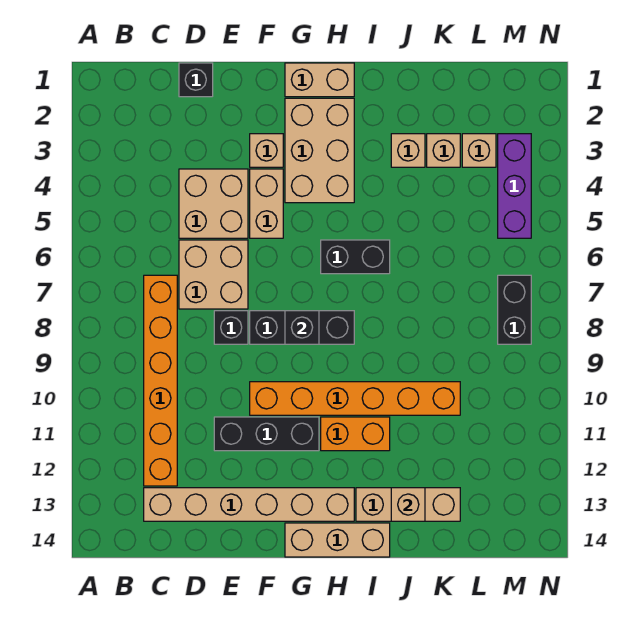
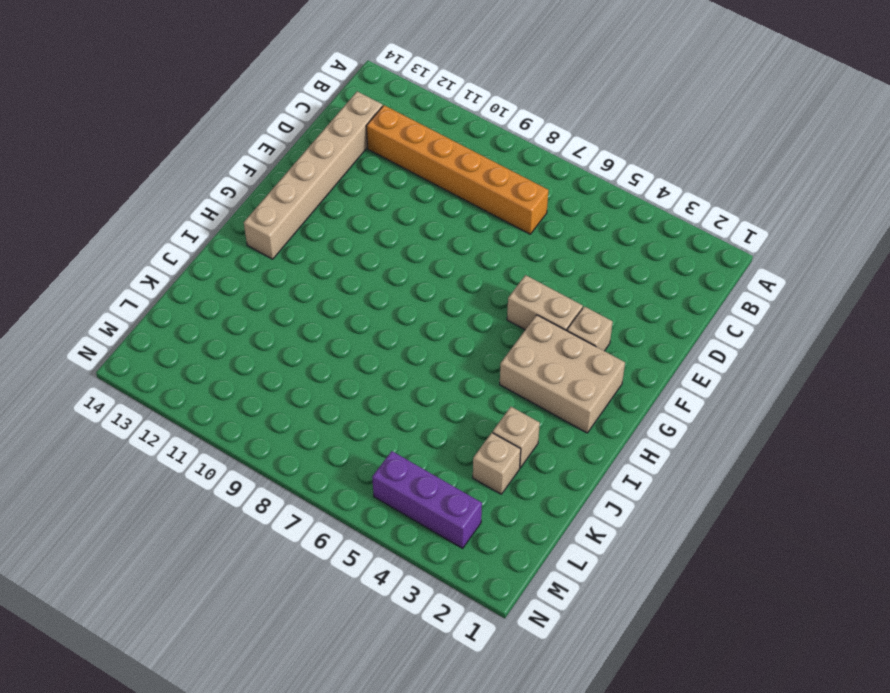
none -> black 1x1 brick [179,63,213,97]
none -> tan 2x2 brick [179,169,248,238]
none -> tan 2x2 brick [179,240,248,309]

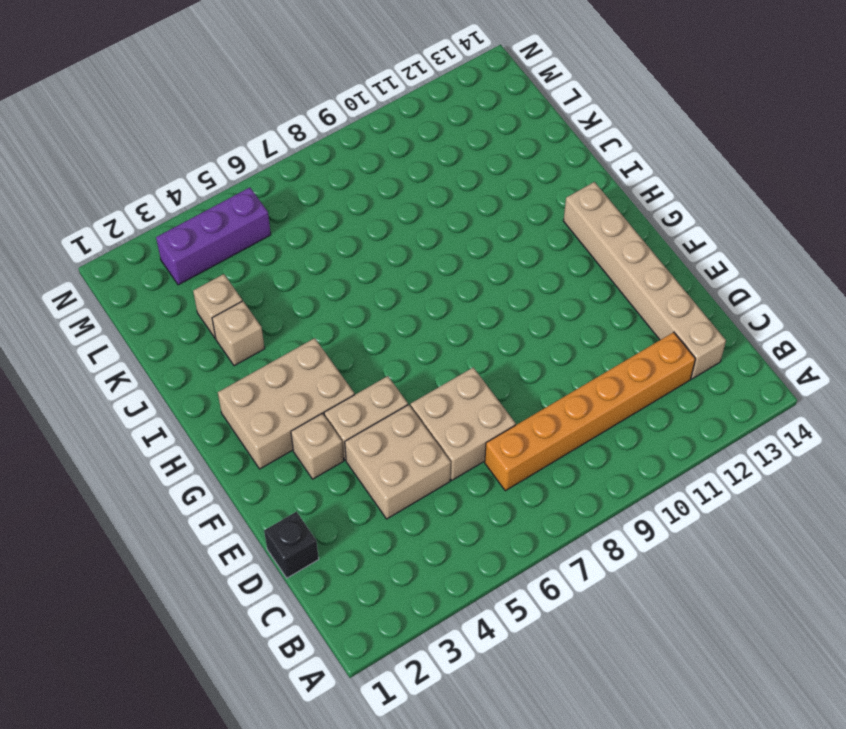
none -> black 1x1 brick [214,311,248,344]
none -> black 1x3 brick [214,417,319,451]
none -> black 1x3 brick [250,311,354,344]

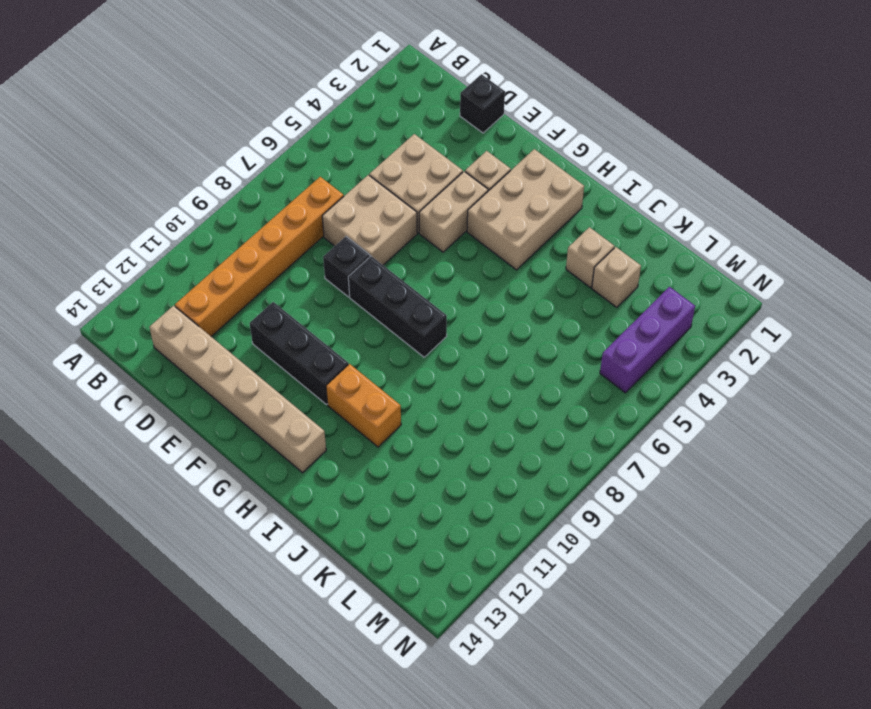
none -> orange 1x6 brick [250,382,460,415]
none -> tan 1x2 brick [285,63,354,97]
none -> tan 1x3 brick [285,523,390,557]

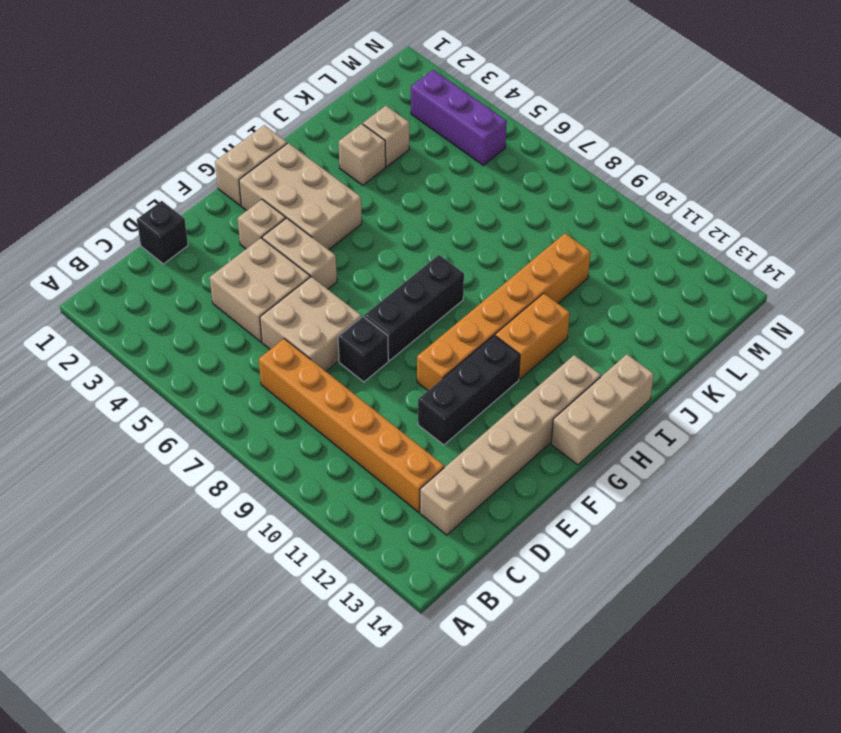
none -> black 1x2 brick [321,240,390,274]
none -> tan 1x3 brick [356,488,460,521]
none -> tan 1x1 brick [462,134,496,167]

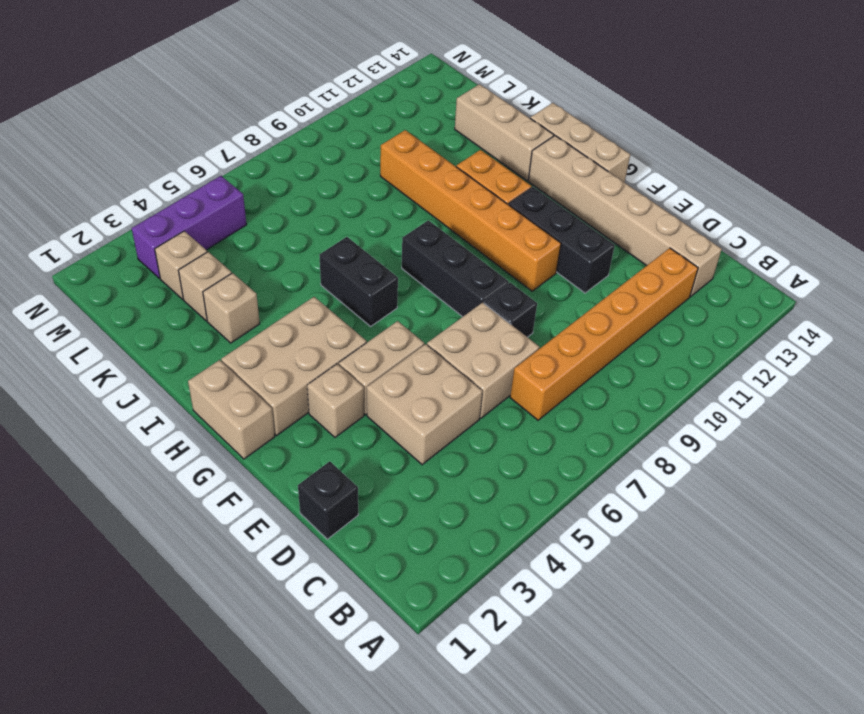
none -> black 1x2 brick [498,275,531,344]
none -> black 1x1 brick [285,311,319,344]
none -> tan 1x1 brick [391,488,425,521]

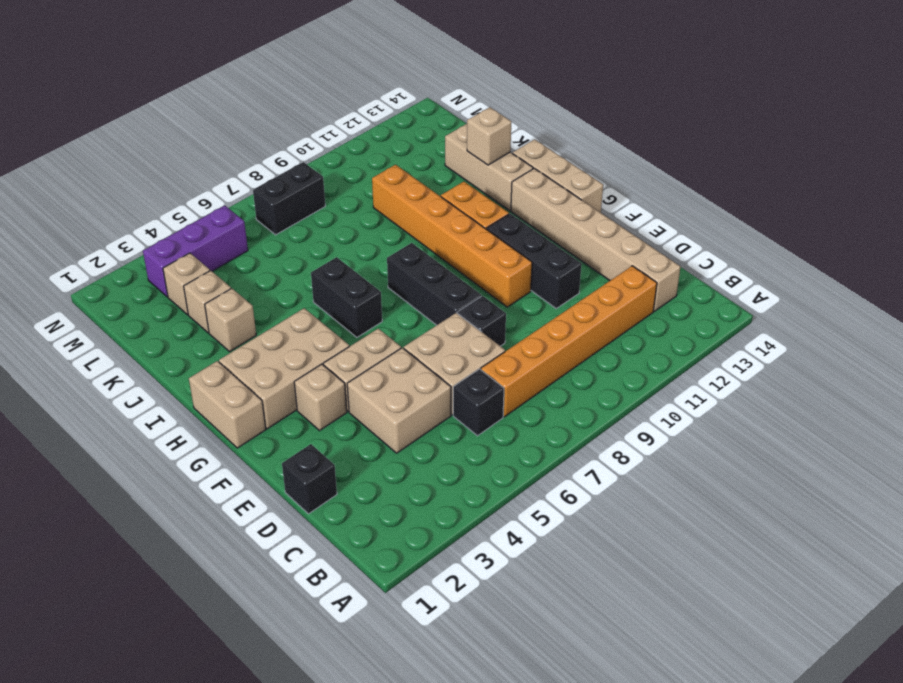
black 1x1 brick [453,369,504,436] -> black 1x1 brick moved to [285,311,319,344]

